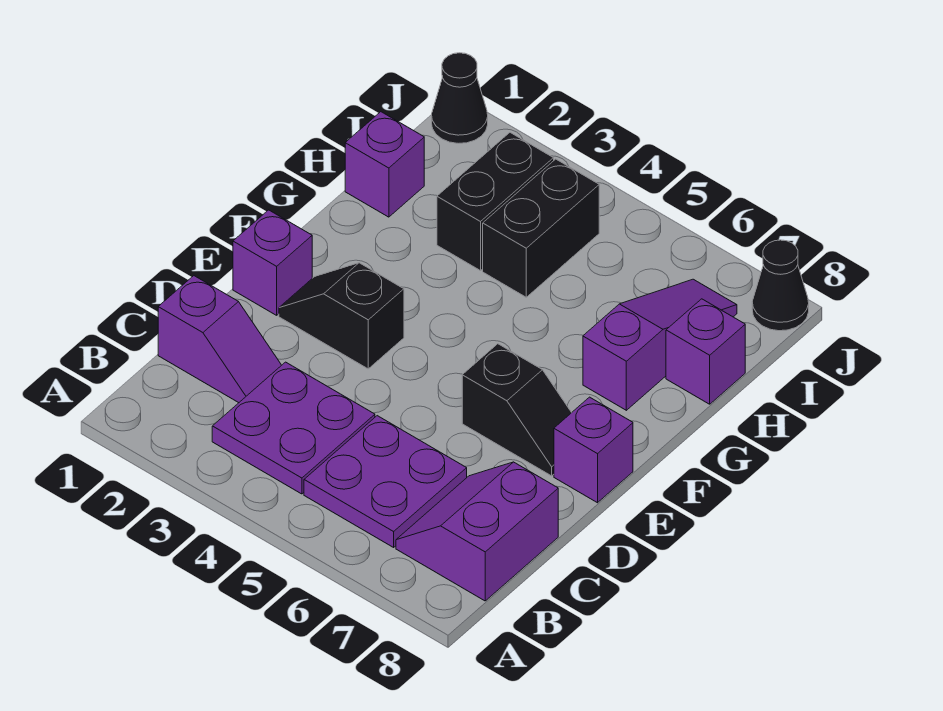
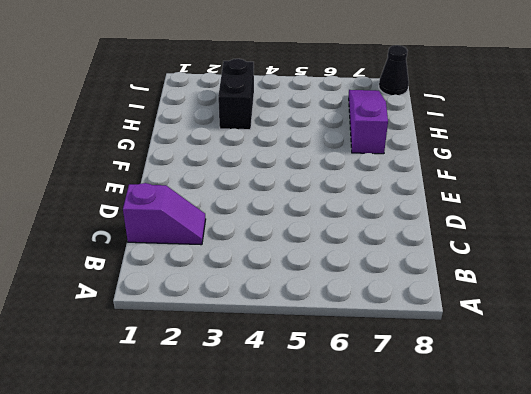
none -> purple 2x2 plate [212,362,375,494]
none -> purple 2x2 plate [304,416,467,547]
none -> purple 2x2 slope [396,462,558,601]

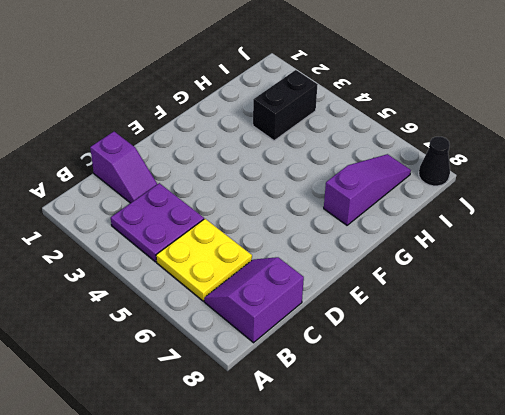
yellow 2x2 plate [156,219,252,301] -> purple 2x2 plate [304,416,467,547]
none -> purple 1x1 brick [233,210,312,315]
none -> black 1x2 slope [279,263,404,369]
none -> black 1x2 slope [462,344,572,476]

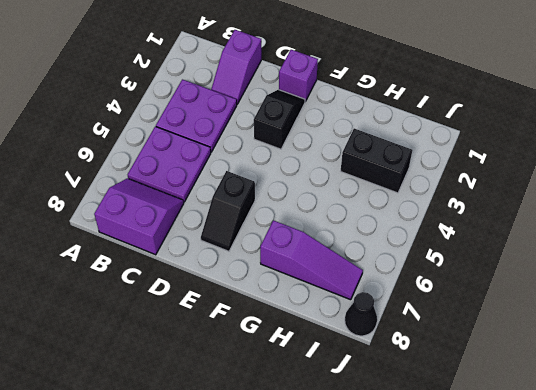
none -> purple 1x1 brick [554,397,633,503]
none -> purple 1x1 brick [345,112,424,217]
none -> black 1x2 brick [483,159,599,297]

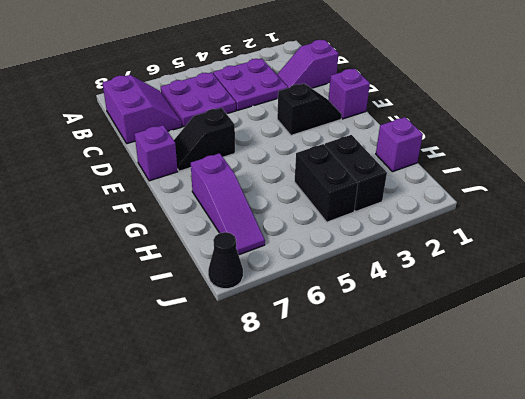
none -> purple 1x1 brick [666,299,745,404]
none -> black 1x1 cone [432,53,488,143]

